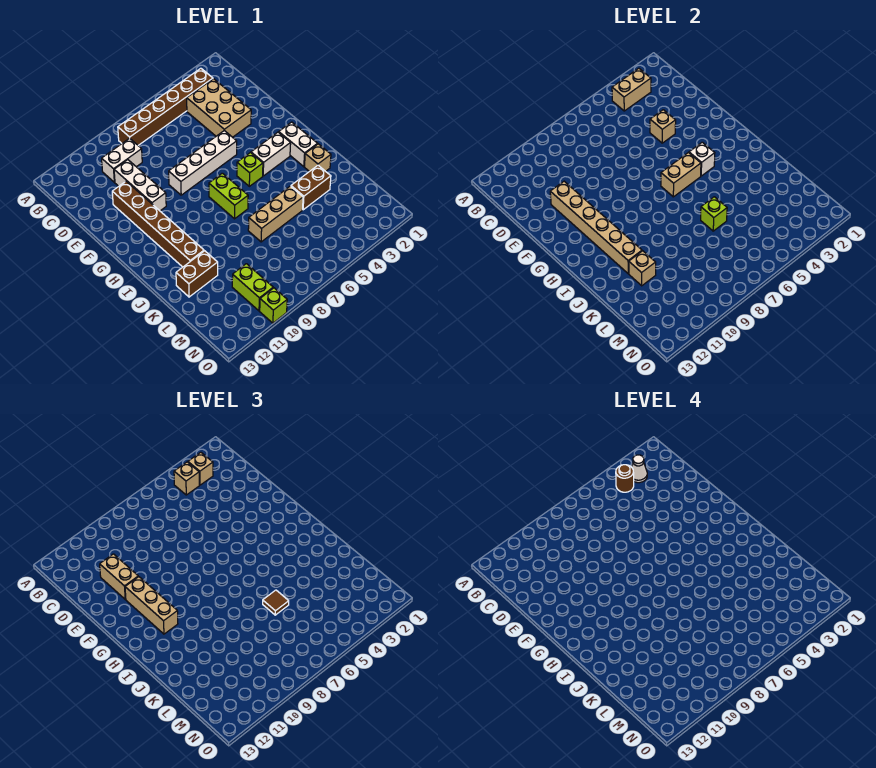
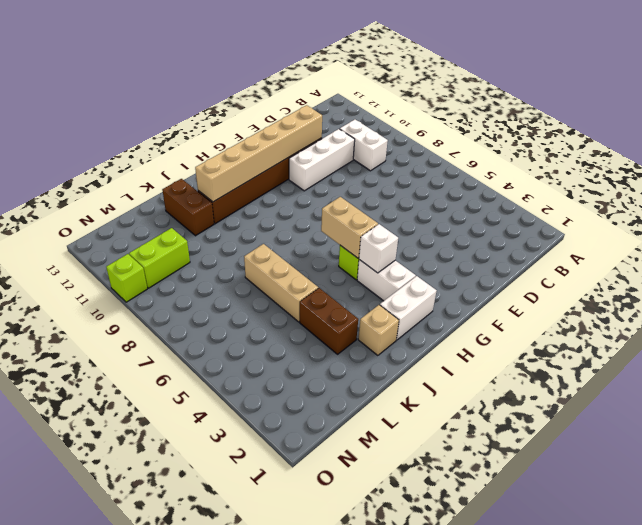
none -> brown 1x6 brick [118,68,213,145]
none -> tan 2x3 brick [187,79,251,137]
none -> white 1x4 brick [169,131,237,195]
none -> lime 1x2 brick [209,173,248,219]

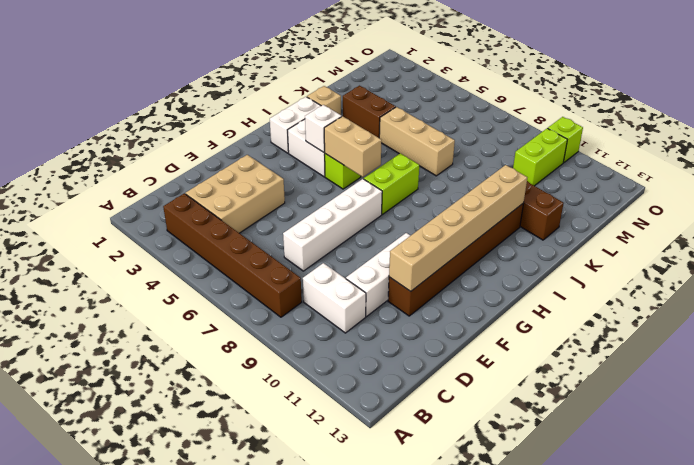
white 1x4 brick [283,179,382,271] -> white 1x4 brick turned to [169,131,237,195]
none -> tan 1x2 brick [612,68,651,111]
none -> tan 1x1 brick [650,110,676,143]
none -> lime 1x1 brick [701,197,727,231]
none -> tan 1x1 brick [629,251,656,286]

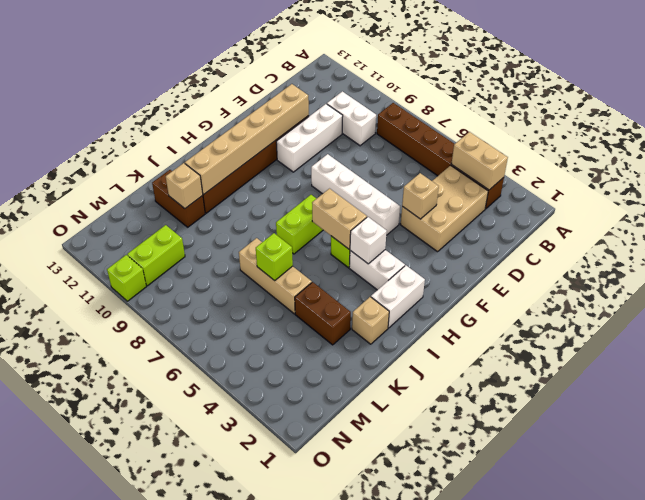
none -> tan 1x1 brick [188,452,213,485]
none -> tan 1x1 brick [174,462,199,495]
none -> tan 1x2 brick [100,554,138,599]
none -> tan 1x3 brick [125,577,178,634]

